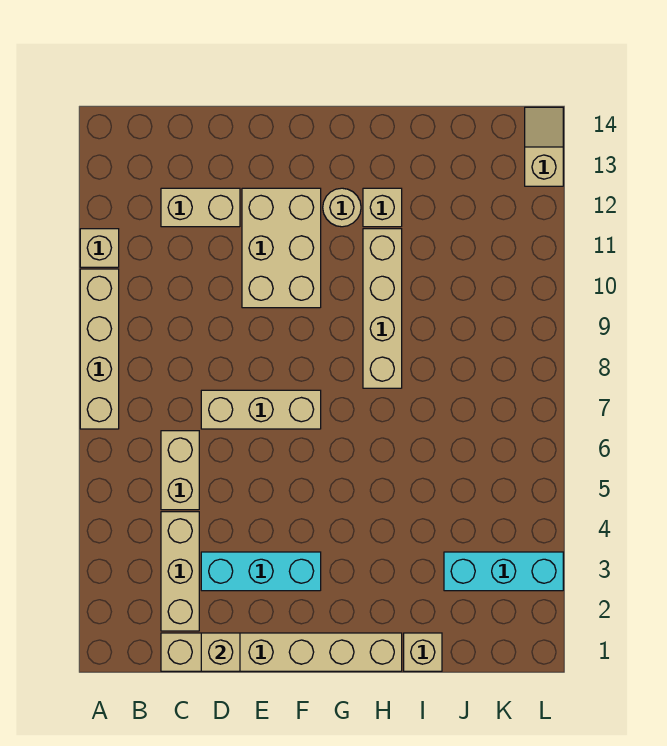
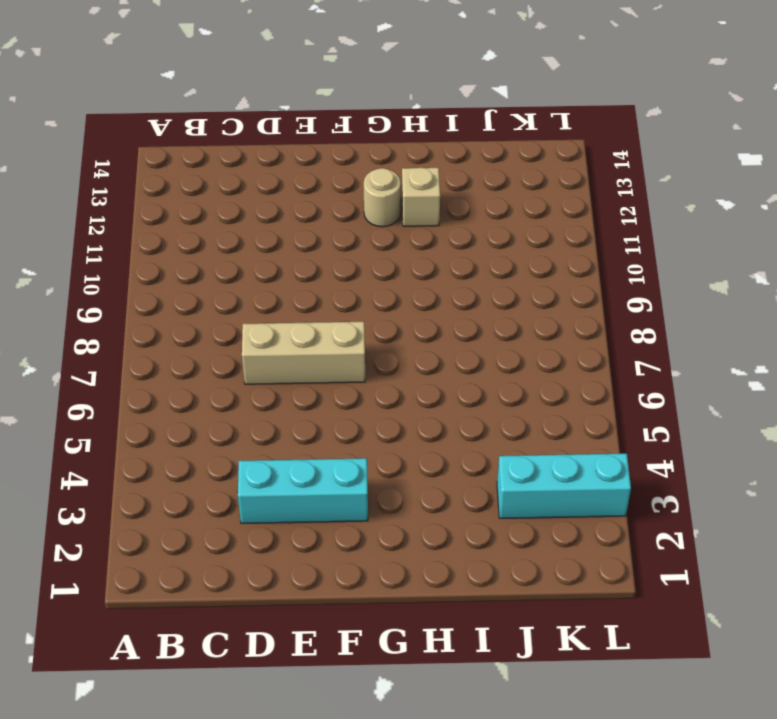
none -> tan 1x4 brick [80,269,119,429]
none -> tan 1x1 brick [80,229,119,267]
none -> tan 1x6 brick [161,633,402,671]

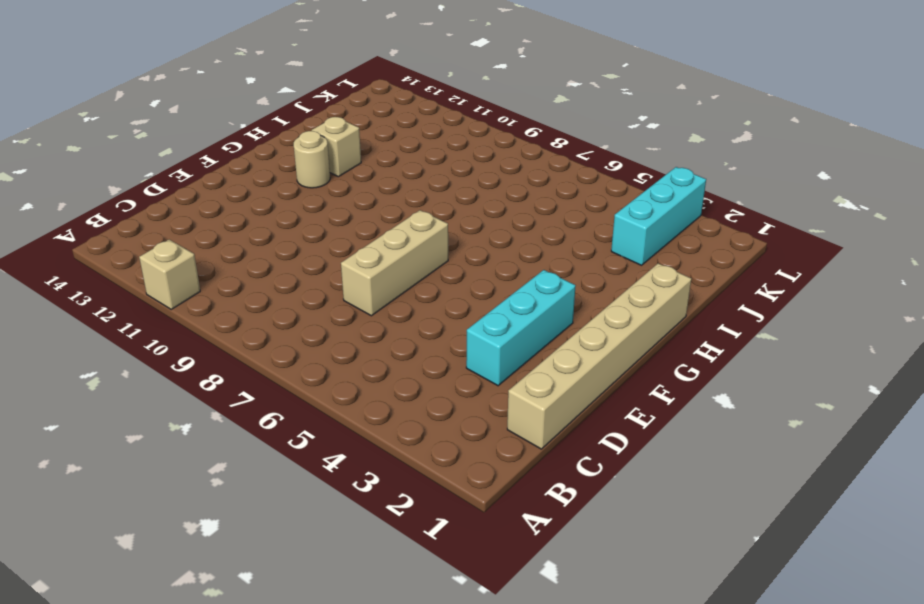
none -> tan 1x4 brick [80,269,119,429]
none -> tan 1x3 brick [161,512,199,631]
none -> tan 1x2 brick [161,431,199,510]

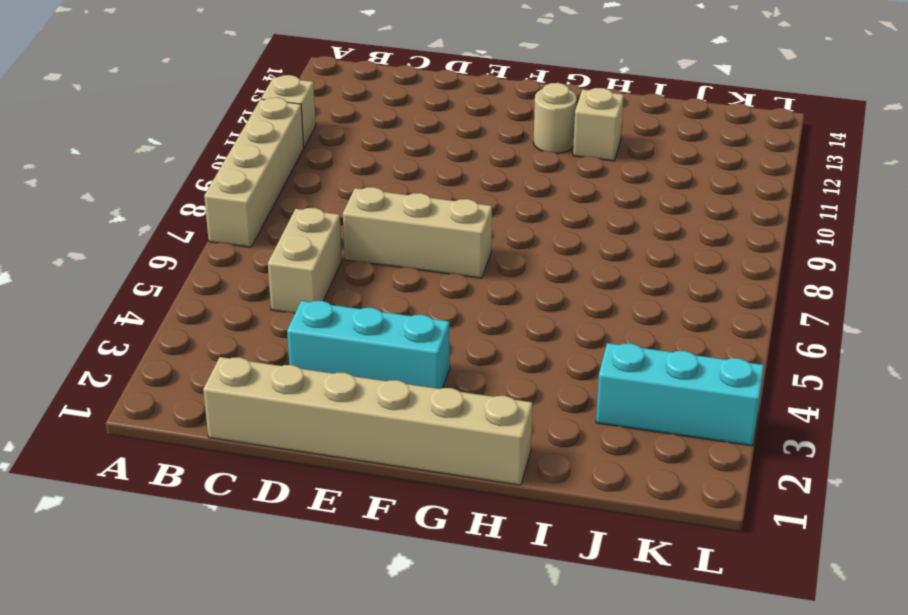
none -> tan 1x3 brick [161,512,199,631]
none -> tan 1x2 brick [161,188,240,227]
none -> tan 2x3 brick [242,188,321,308]

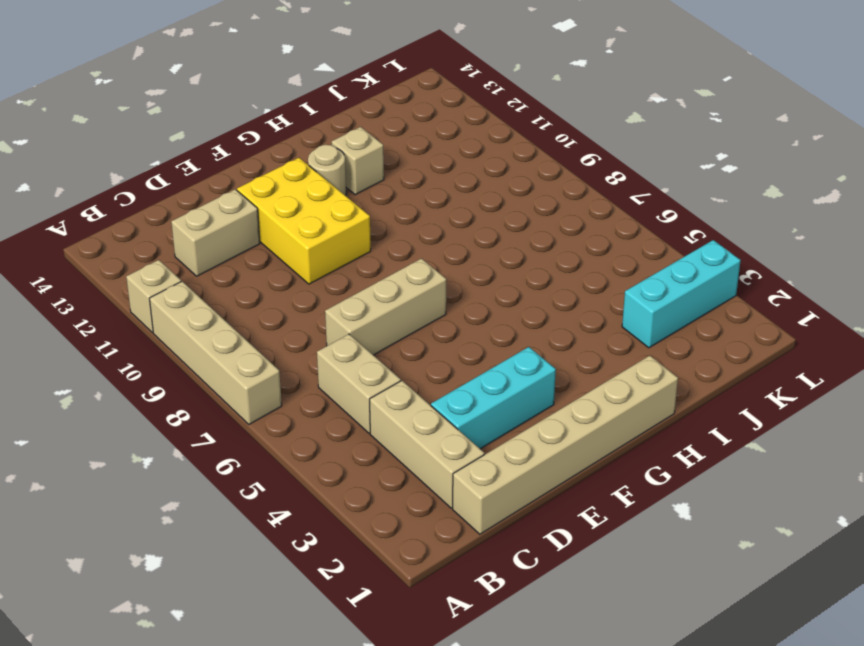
yellow 2x3 brick [237,158,371,284] -> tan 2x3 brick [242,188,321,308]
none -> tan 1x4 brick [363,229,402,388]
none -> tan 1x1 brick [404,633,442,671]
none -> tan 1x2 slope [525,107,563,186]

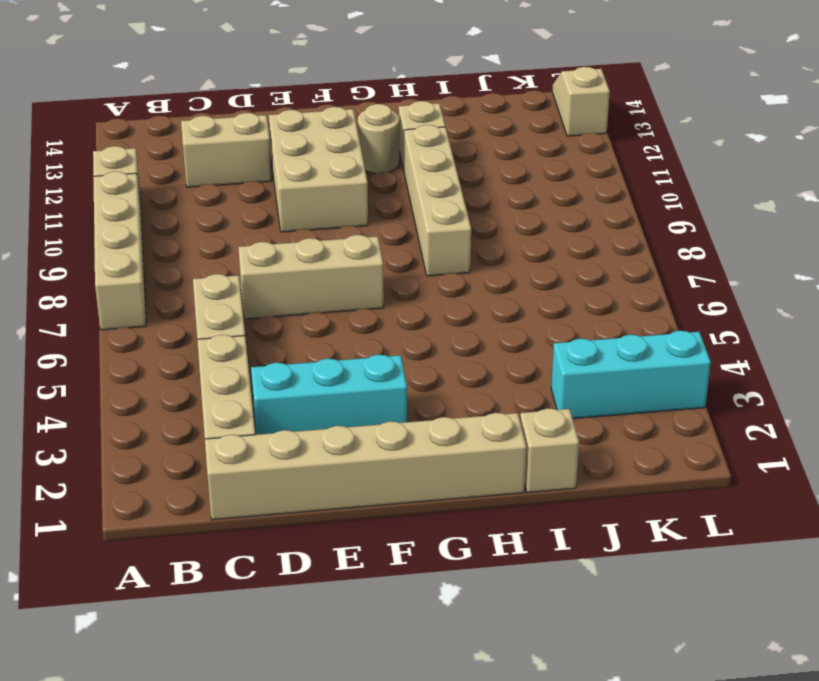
none -> tan 1x1 brick [201,633,240,671]

